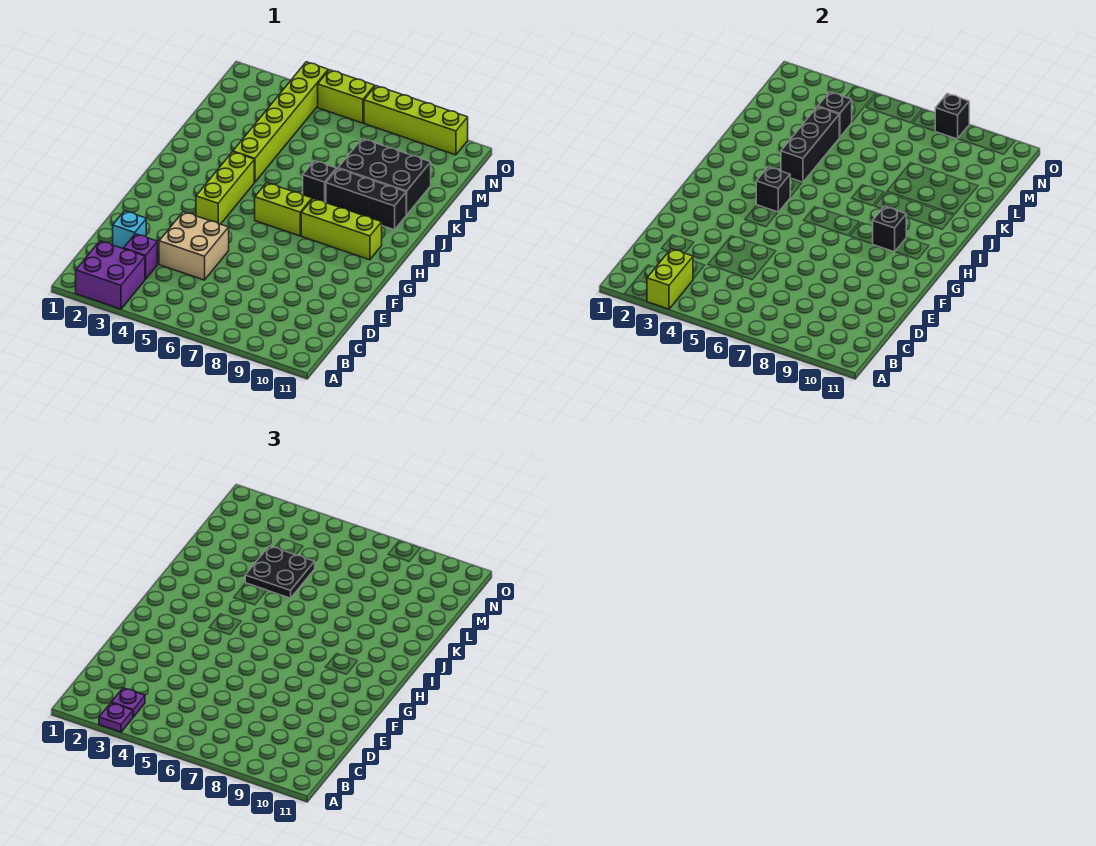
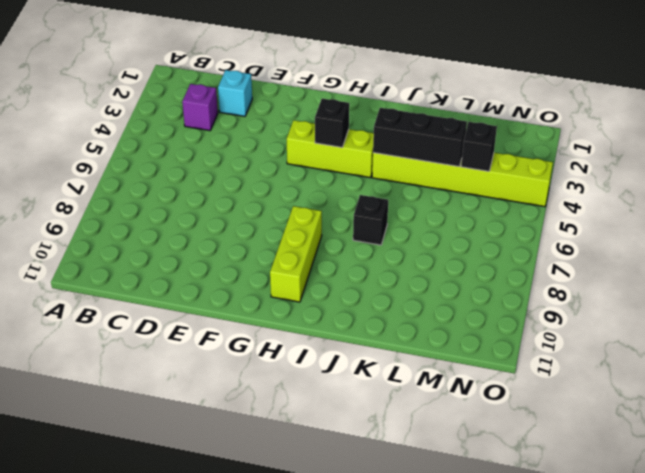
none -> purple 2x2 brick [76,241,145,309]
none -> tan 2x2 brick [159,212,229,280]
none -> lime 1x2 brick [255,183,312,236]

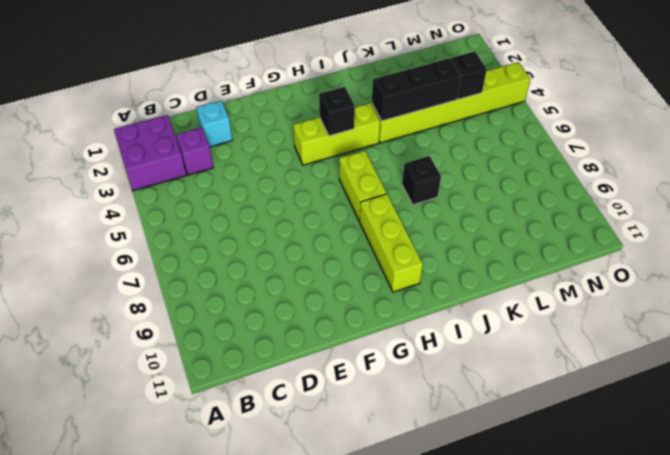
none -> tan 2x2 brick [159,212,229,280]
none -> black 1x3 brick [326,169,406,230]
none -> black 2x3 brick [338,138,431,215]

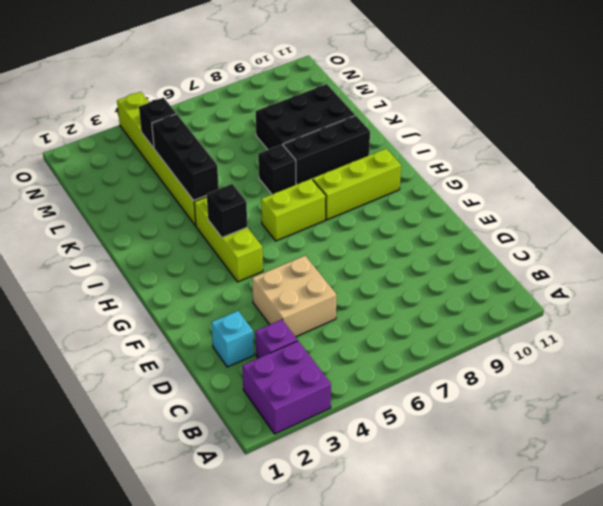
none -> lime 1x2 brick [318,70,375,123]
none -> lime 1x4 brick [364,86,468,155]
none -> lime 1x2 brick [647,249,693,309]

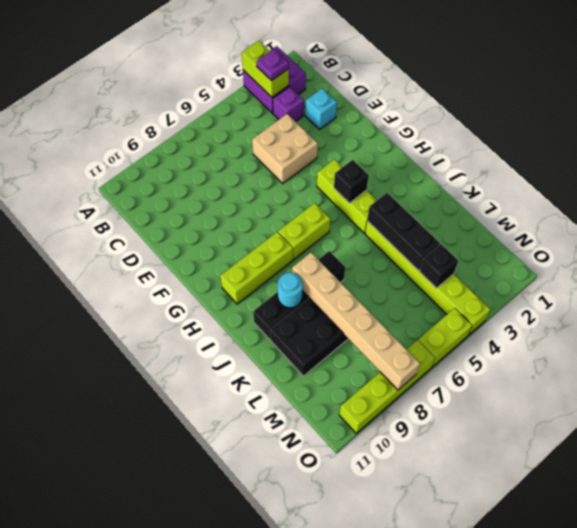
tan 1x6 brick [292,253,420,390] -> black 1x1 brick [935,94,969,139]
cyan 1x1 round brick [278,273,303,308] -> none
none -> black 1x1 brick [873,206,906,252]
none -> purple 1x1 plate [99,703,133,732]
none -> black 2x2 plate [245,546,315,598]

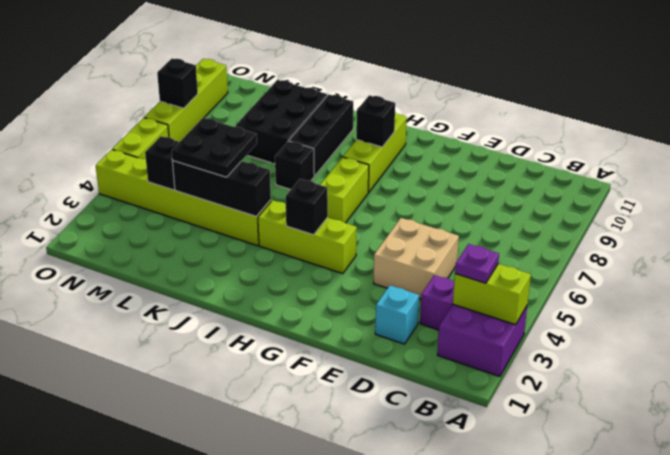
none -> purple 1x1 plate [99,703,133,732]

